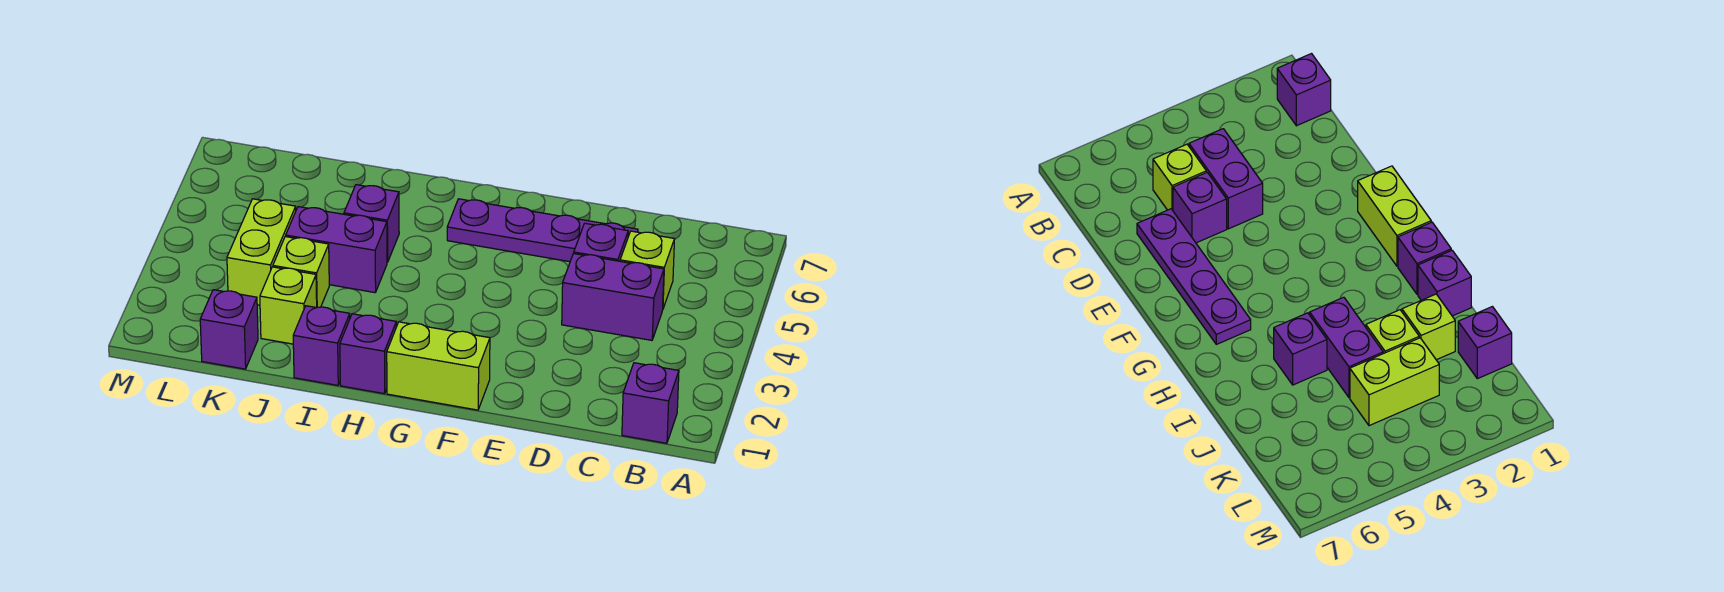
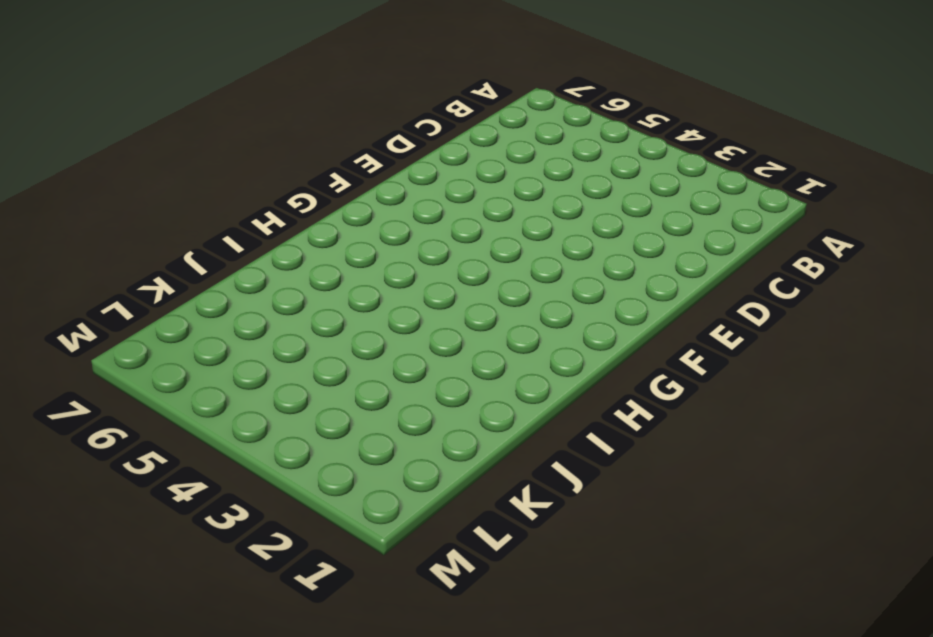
none -> purple 1x1 brick [622,363,679,443]
none -> purple 1x2 brick [562,253,664,340]
none -> lime 1x1 brick [620,231,674,308]

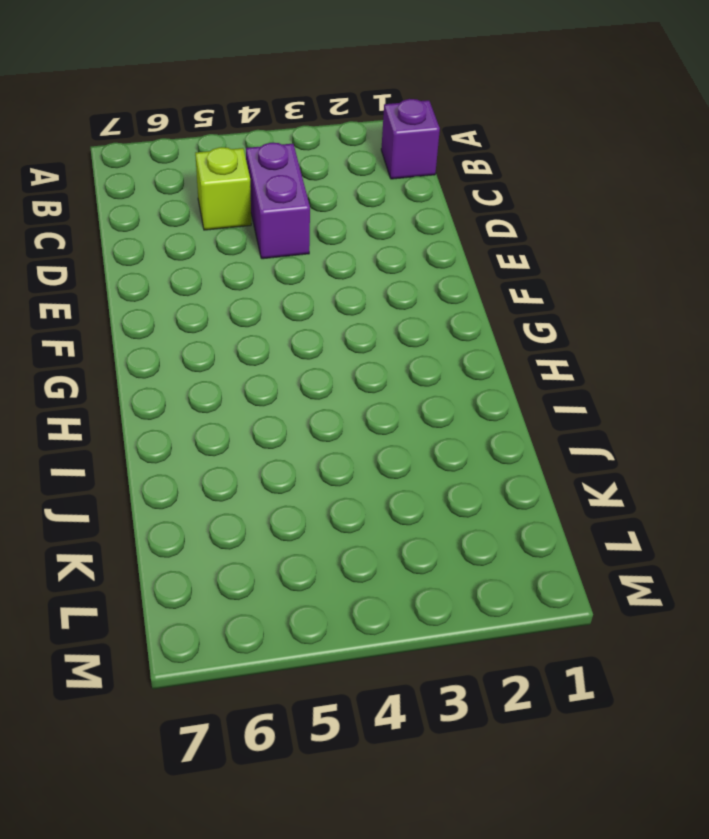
none -> purple 1x1 brick [574,223,628,261]
none -> purple 1x4 plate [447,199,638,262]
none -> lime 1x2 brick [387,322,490,410]

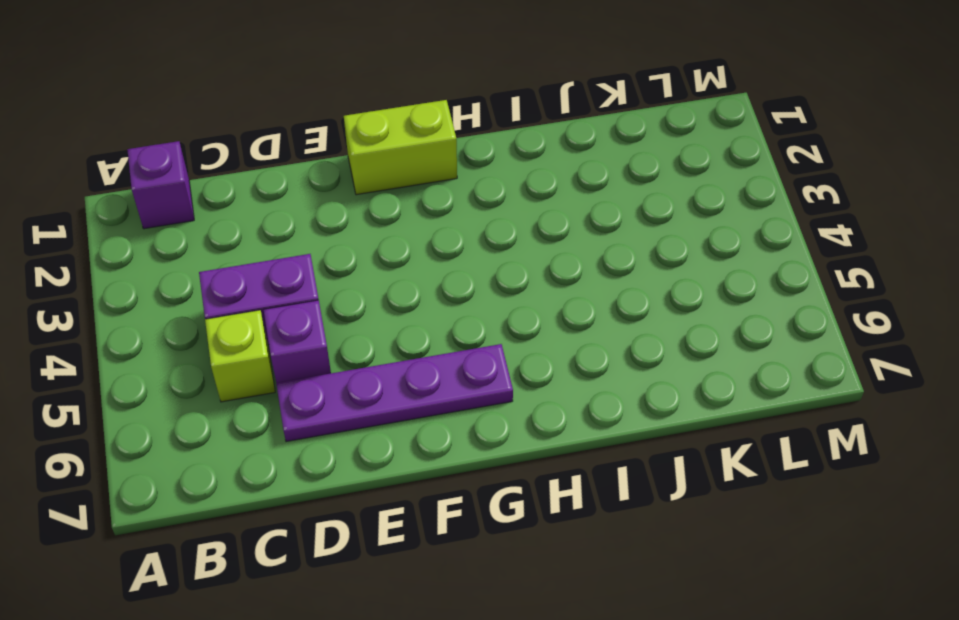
none -> purple 1x1 brick [340,314,396,394]
none -> purple 1x1 brick [293,306,350,385]
none -> purple 1x2 brick [286,207,387,293]

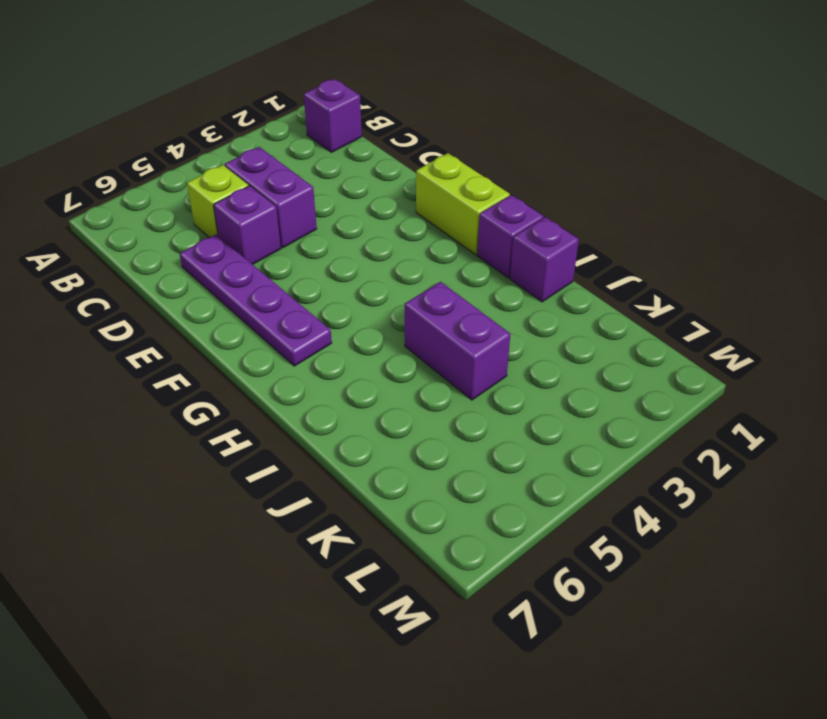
none -> purple 1x1 brick [344,185,399,262]
none -> lime 1x1 brick [260,267,317,344]
none -> lime 1x1 brick [273,237,329,307]

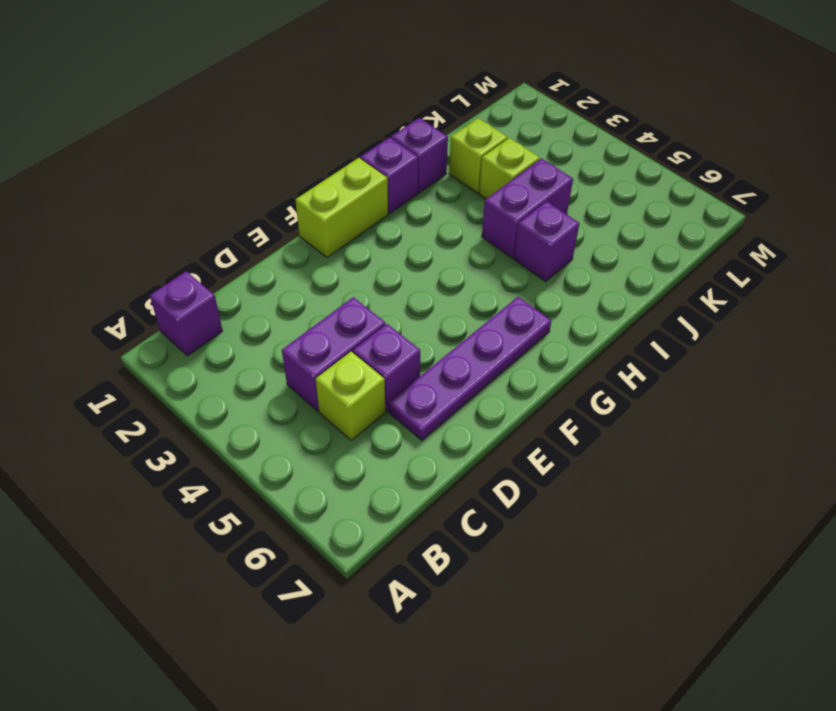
none -> purple 1x1 brick [200,290,258,369]
none -> lime 1x2 brick [227,199,296,305]

